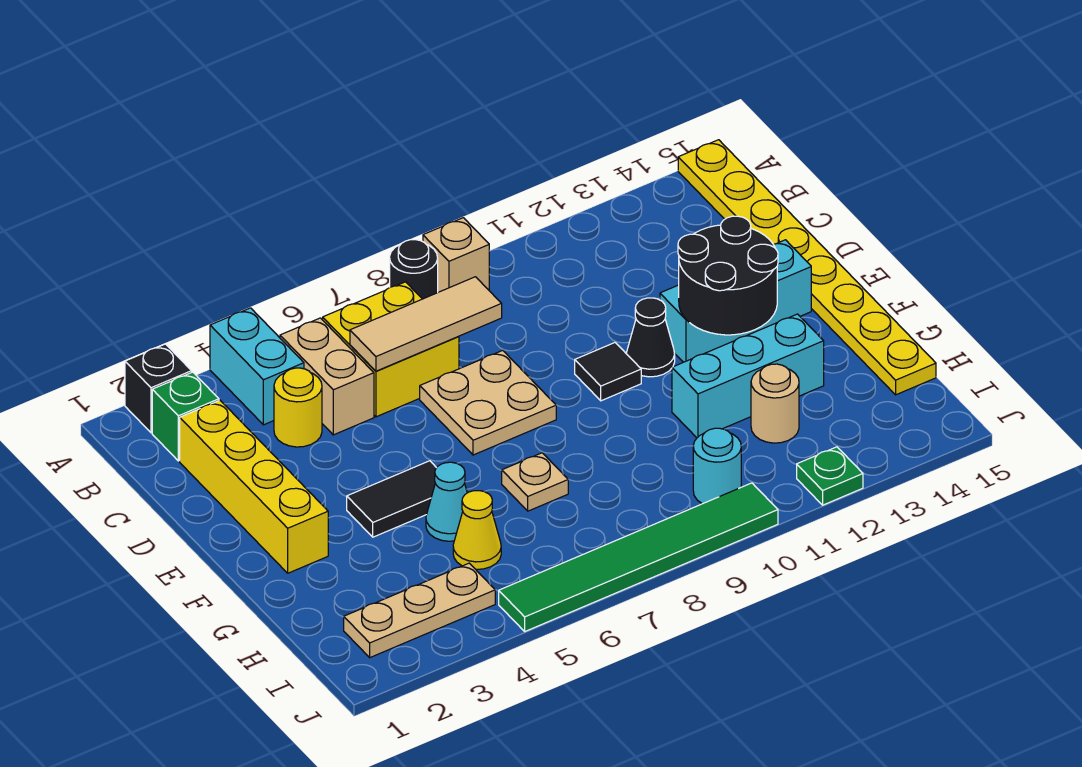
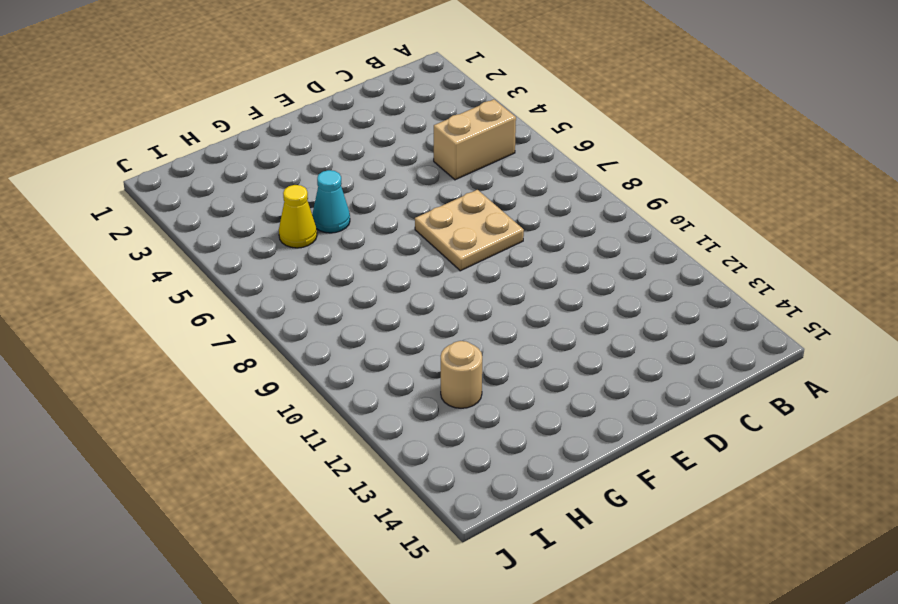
none -> black 1x1 brick [125,344,192,433]
none -> cyan 1x2 brick [210,308,304,425]
none -> black 1x1 round brick [390,240,438,299]

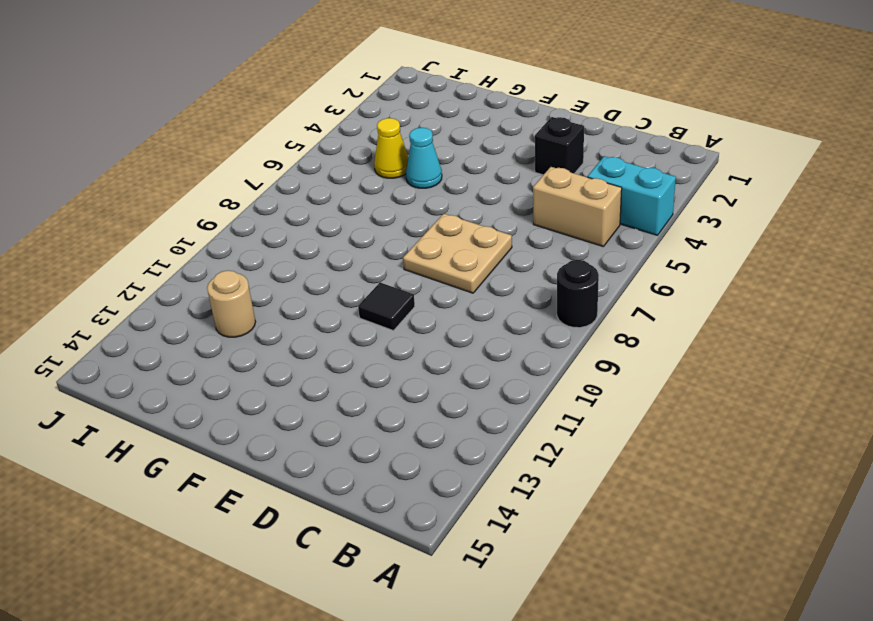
black 1x1 brick [535,117,584,175] -> black 1x1 brick moved to [125,344,192,433]
none -> tan 1x1 brick [423,218,489,292]
none -> yellow 1x8 plate [678,140,936,395]
none -> green 1x1 brick [152,372,219,461]

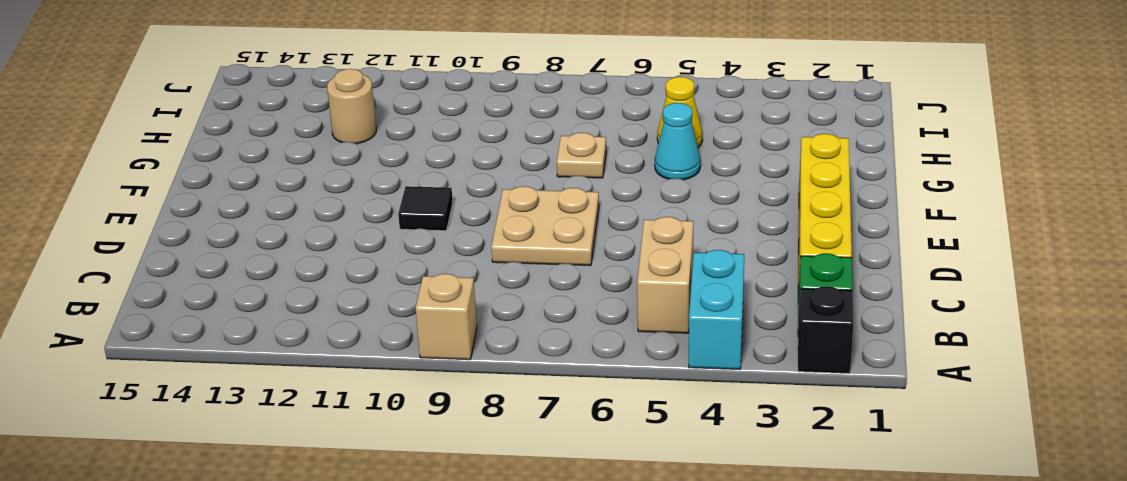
none -> black 1x1 round brick [390,240,438,299]
none -> yellow 1x8 plate [678,140,936,395]
none -> yellow 2x2 brick [323,282,459,417]

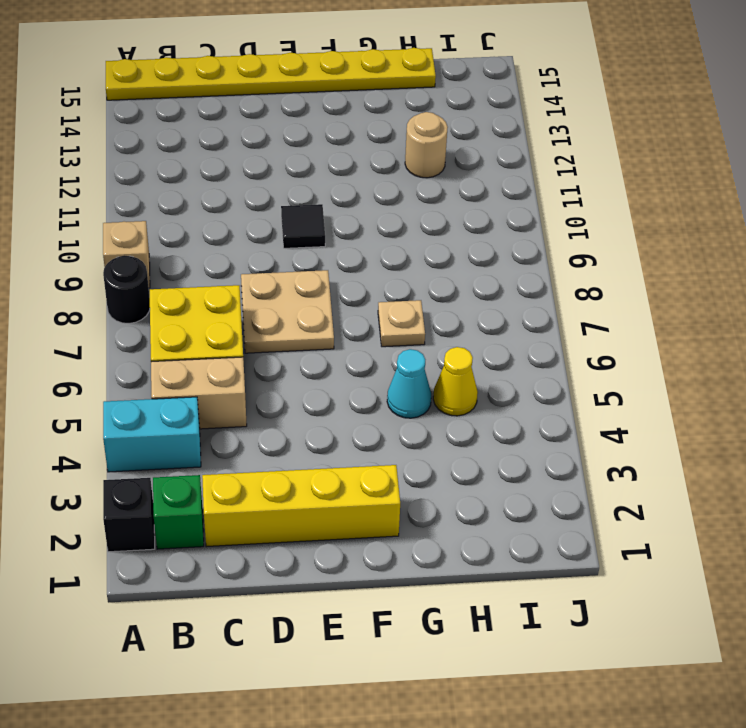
none -> yellow 1x1 round brick [274,368,322,447]
none -> black 1x1 cone [627,298,675,377]
none -> cyan 1x3 brick [660,240,811,362]

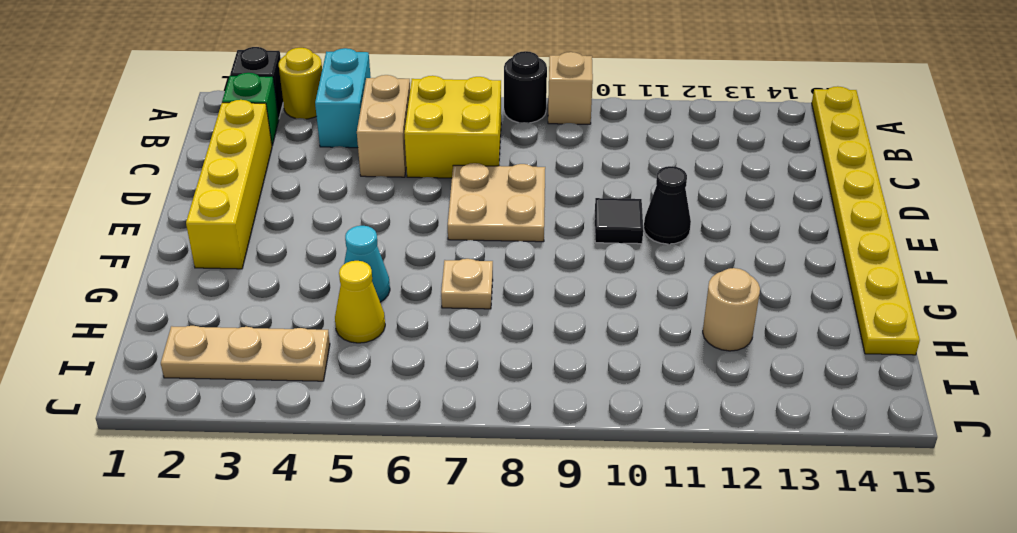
yellow 1x1 round brick [279,48,322,119] -> yellow 1x1 round brick moved to [274,368,322,447]
none -> cyan 1x3 brick [660,240,811,362]
none -> black 1x2 tile [347,461,436,537]
none -> cyan 1x3 brick [672,314,824,438]

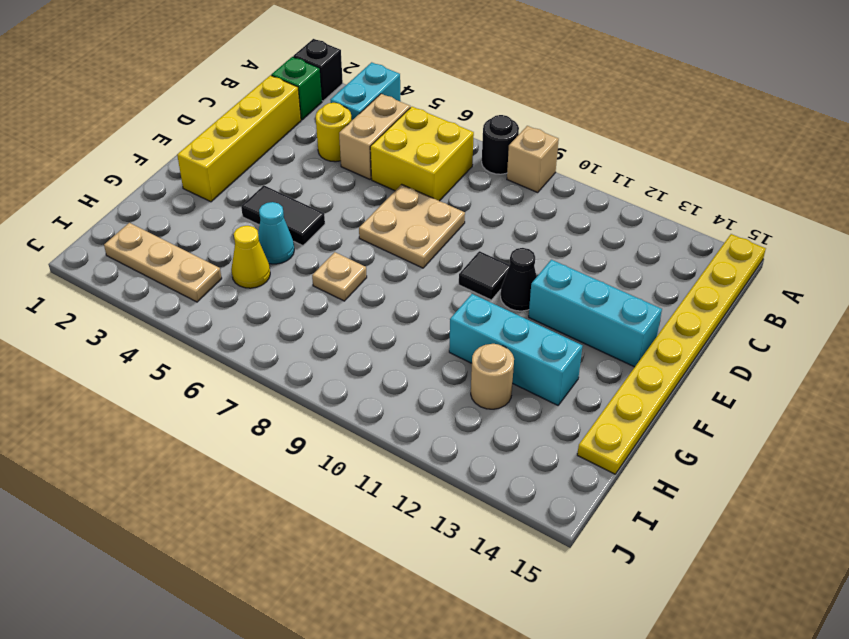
none -> cyan 1x1 round brick [693,428,741,504]
none -> green 1x6 tile [499,483,778,631]
none -> green 1x1 plate [797,447,863,505]

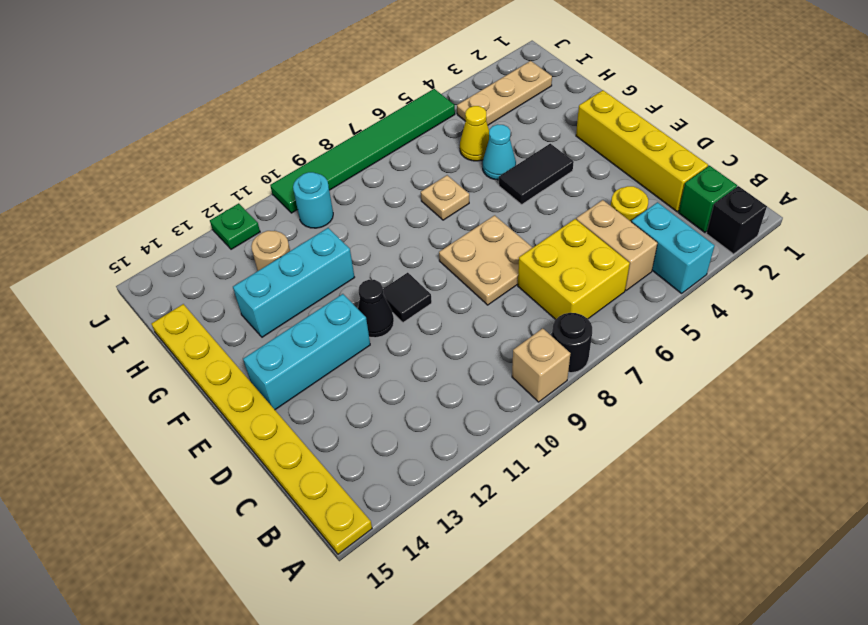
none -> tan 1x3 tile [350,277,502,371]
none -> black 2x2 round brick [678,216,778,335]

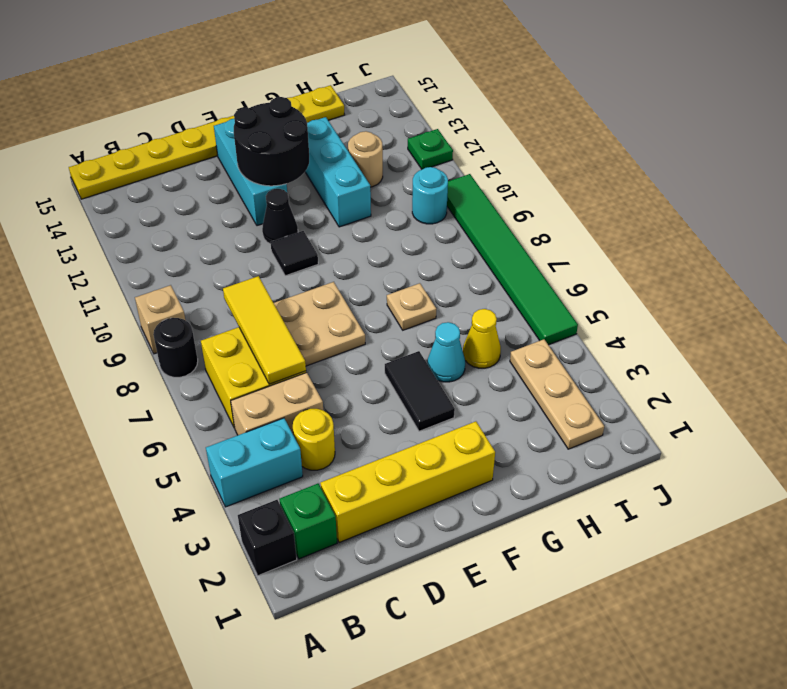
yellow 1x3 tile [223,276,306,384] -> tan 1x3 tile [350,277,502,371]

